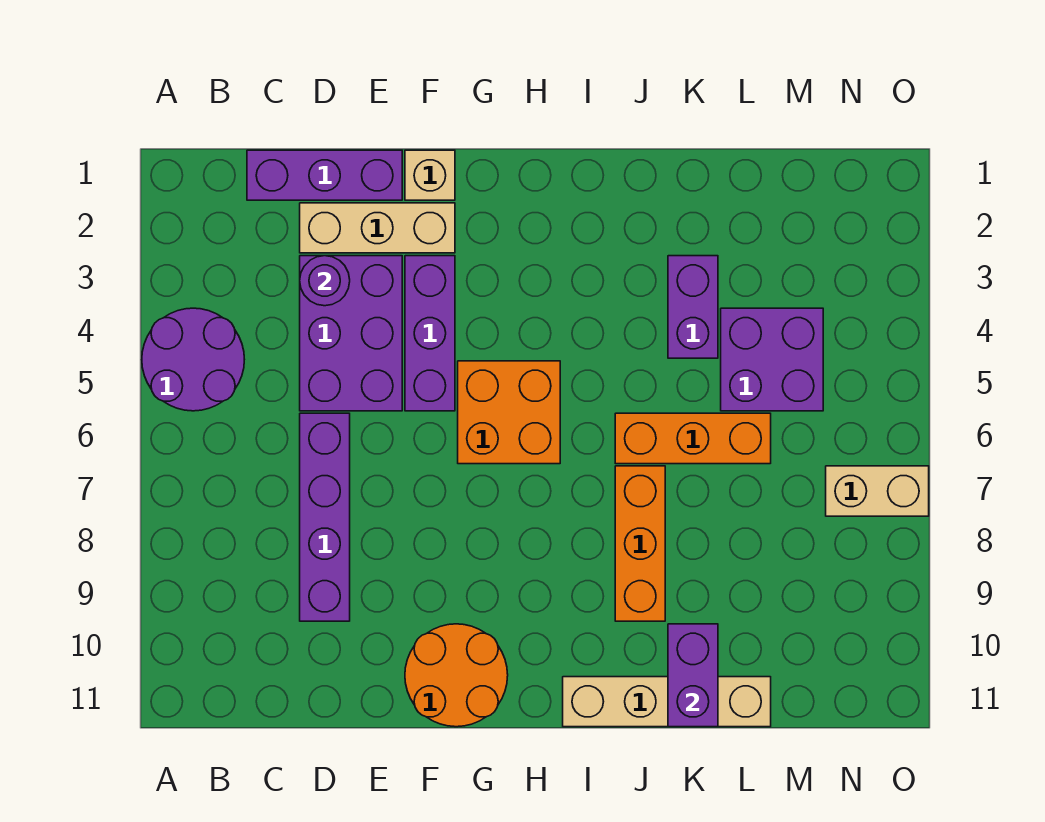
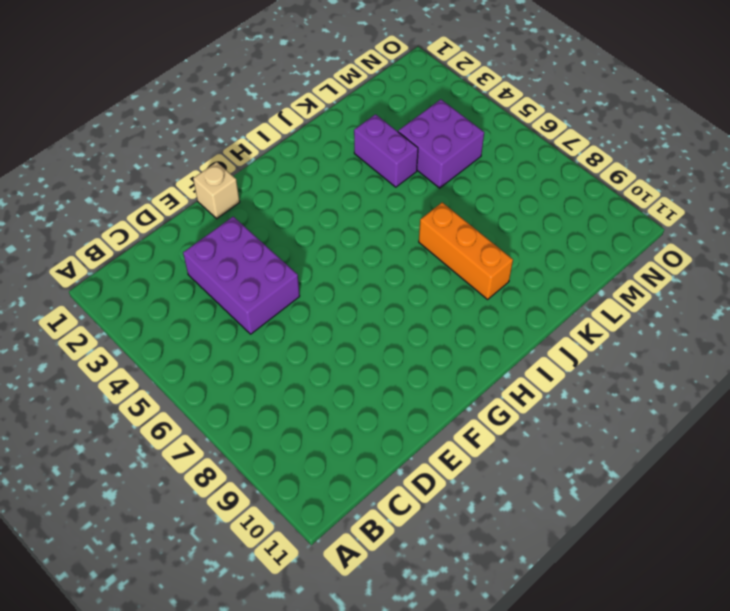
none -> purple 2x2 round brick [142,308,244,411]
none -> purple 1x3 brick [247,150,402,200]
none -> tan 1x3 brick [300,203,455,253]

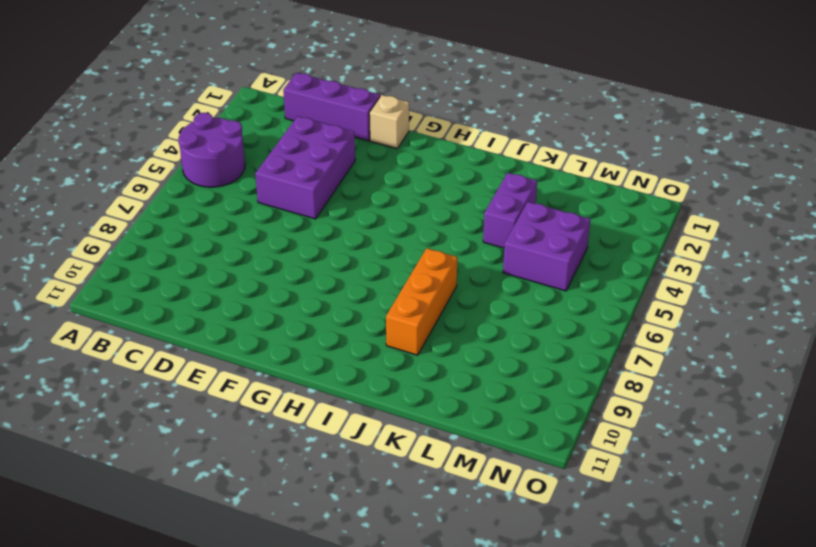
none -> tan 1x3 brick [300,203,455,253]
none -> purple 1x4 brick [300,413,350,621]
none -> purple 1x3 brick [405,256,455,411]

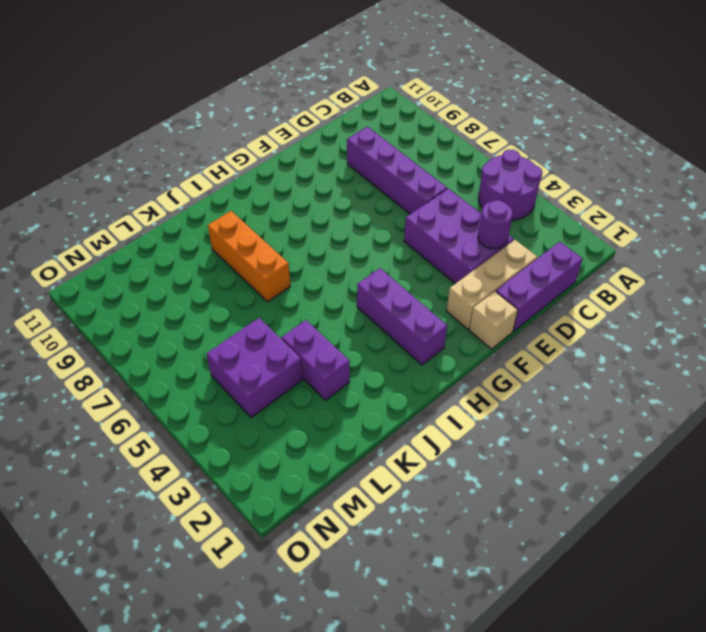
purple 1x3 brick [357,268,447,365] -> purple 1x3 brick moved to [405,256,455,411]
none -> orange 2x2 round brick [405,624,508,727]
none -> orange 2x2 brick [458,361,560,464]
none -> tan 1x4 brick [563,677,771,727]

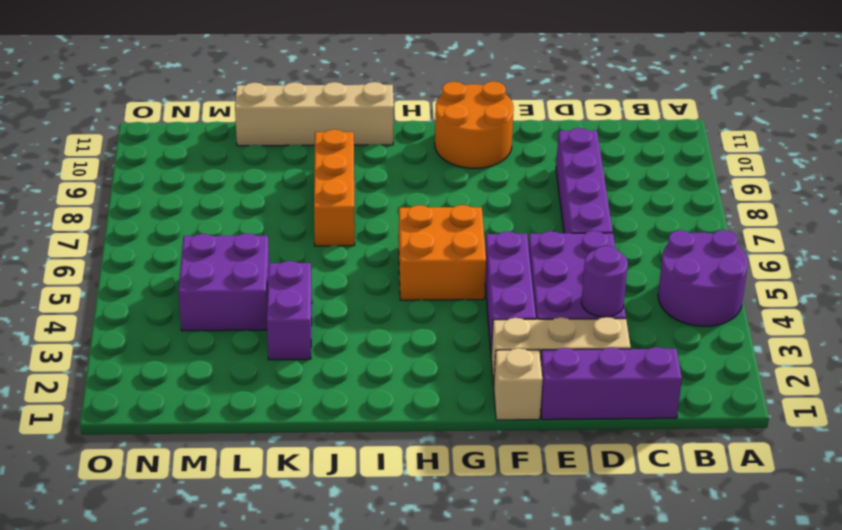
none -> orange 1x3 brick [615,413,771,464]
none -> tan 1x2 brick [826,466,929,516]
none -> purple 1x2 brick [668,624,718,727]

